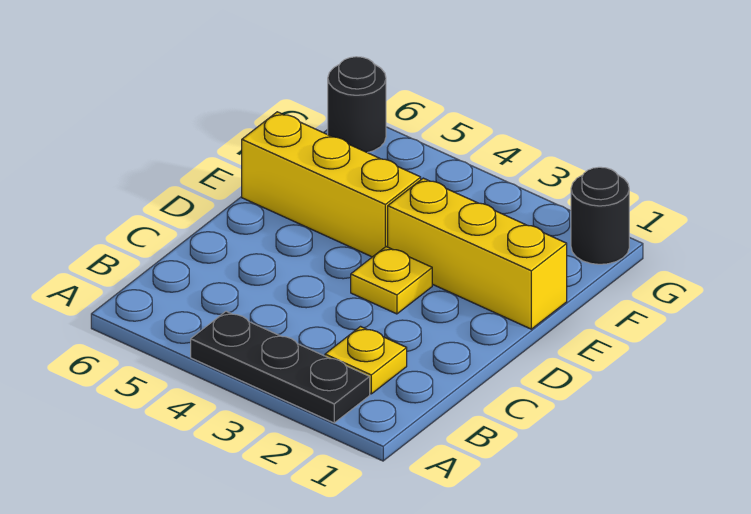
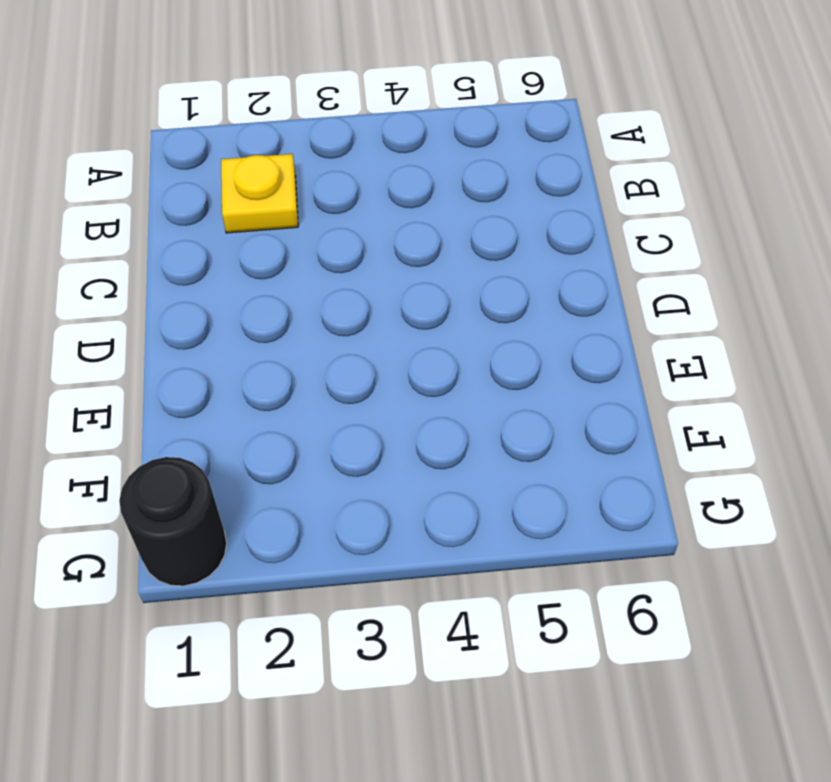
none -> black 1x3 plate [191,311,370,423]
none -> yellow 1x1 plate [351,247,432,314]

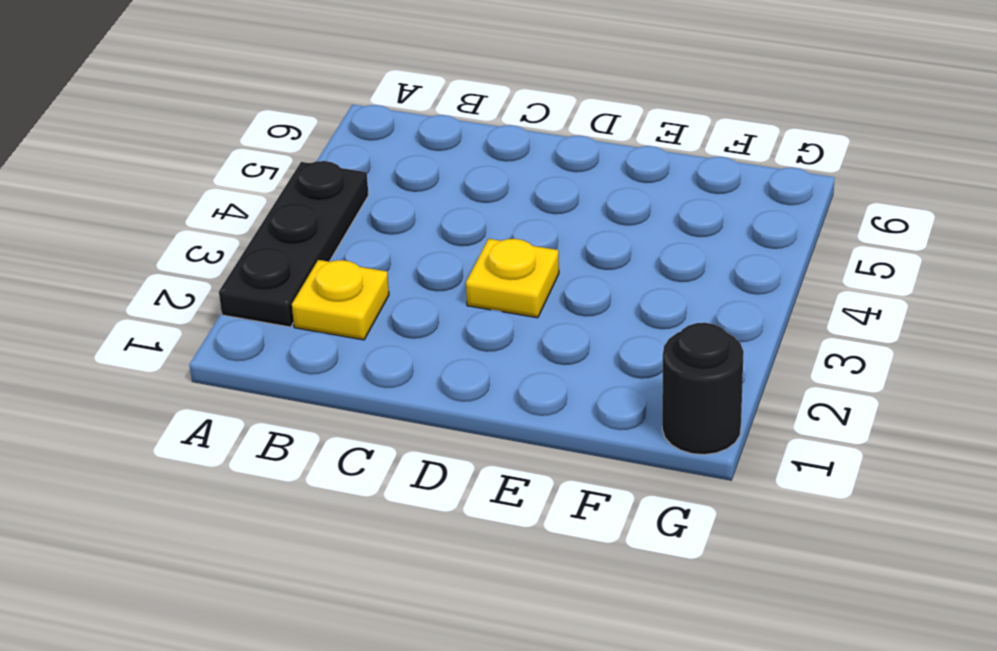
none -> yellow 1x3 brick [388,178,567,329]
none -> yellow 1x3 brick [242,112,421,257]

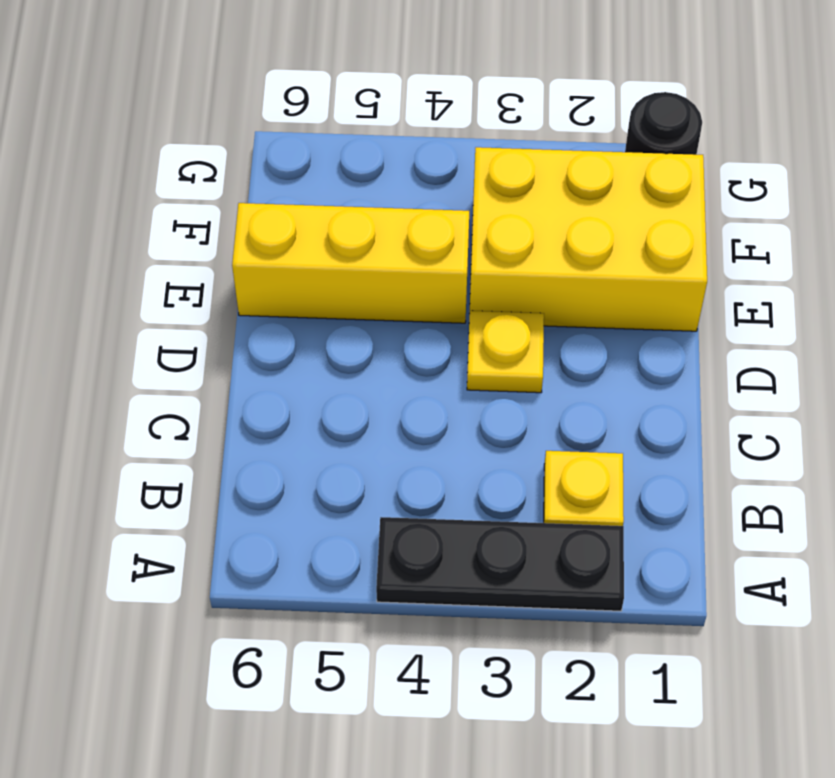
yellow 2x3 brick [470,147,707,331] -> yellow 1x3 brick [388,178,567,329]
none -> black 1x1 round brick [328,57,386,153]

